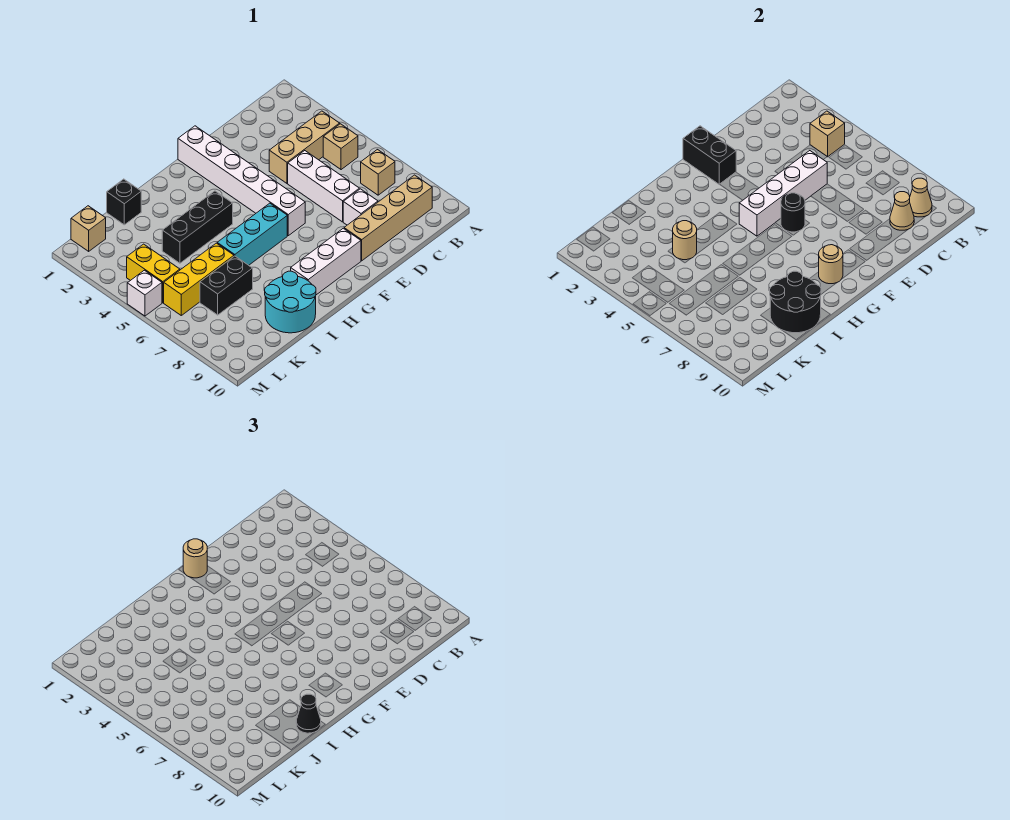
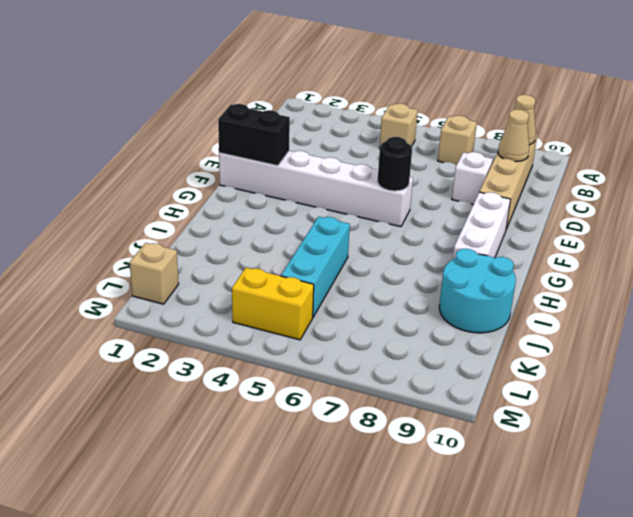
cyan 1x3 brick [281,217,350,317] -> cyan 1x3 brick moved to [217,203,287,265]
none -> tan 1x3 brick [269,111,340,183]
none -> white 1x3 brick [288,151,359,222]
none -> black 1x3 brick [162,191,233,263]

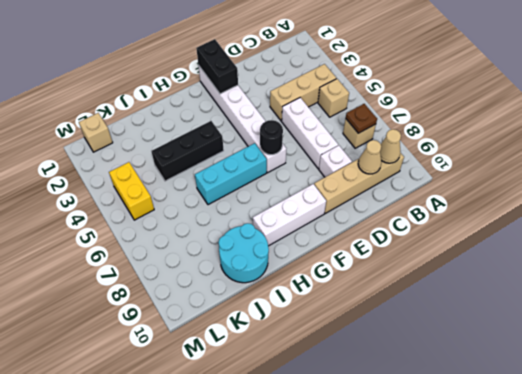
brown 1x1 plate [346,104,377,133] -> none
none -> black 1x1 brick [107,179,141,225]
none -> yellow 1x3 brick [164,243,234,315]
none -> black 1x2 brick [200,256,253,315]

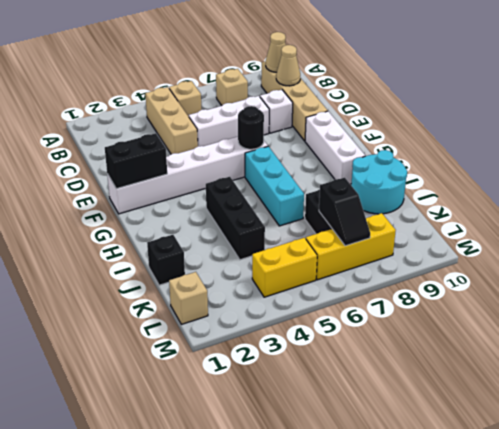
black 1x2 slope [319,178,370,246] -> none
yellow 1x3 brick [306,213,396,280] -> yellow 1x3 brick turned to [164,243,234,315]
none -> white 1x1 brick [127,270,162,316]
none -> tan 1x1 brick [810,111,845,157]
none -> white 1x4 brick [739,151,827,236]

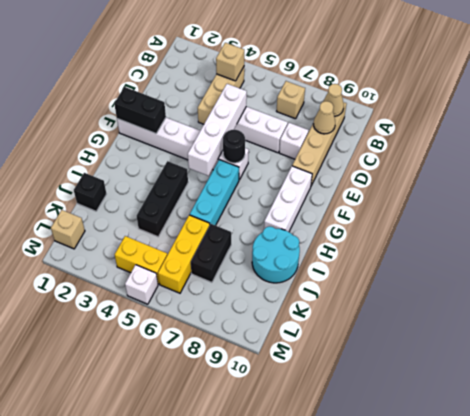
none -> tan 1x1 brick [323,124,358,170]
none -> tan 1x1 round brick [819,245,843,284]
none -> black 2x2 round brick [770,271,821,333]

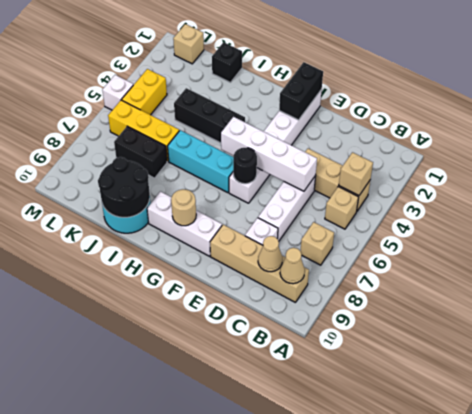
none -> tan 1x1 round brick [673,221,697,260]
none -> tan 1x1 round brick [183,539,207,578]
none -> black 1x1 cone [296,694,321,733]

